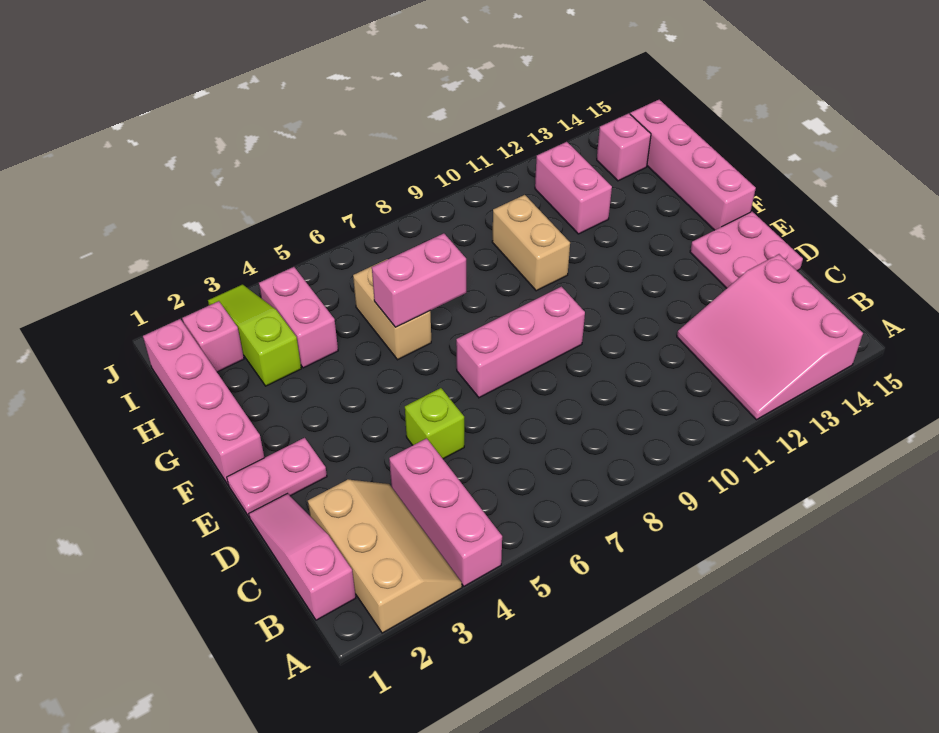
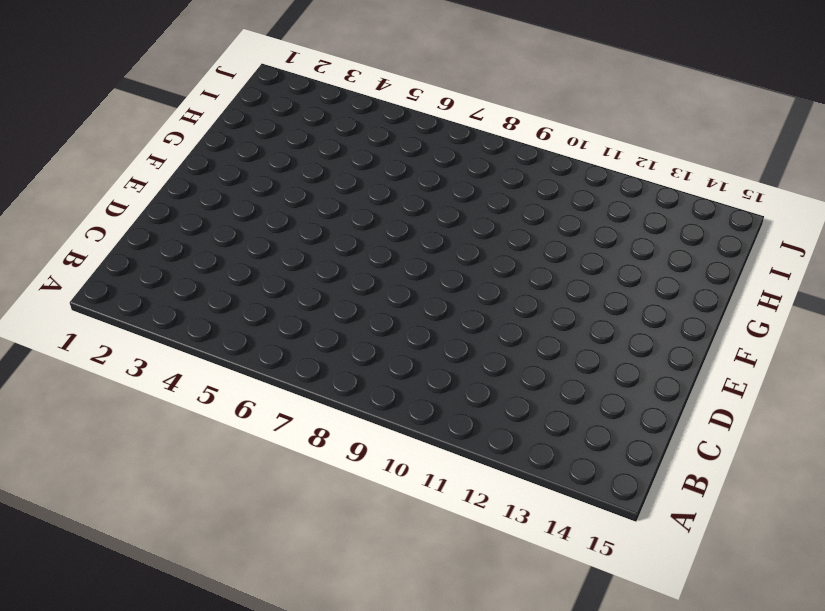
none -> tan 2x3 slope [308,480,462,633]
none -> pink 1x3 brick [389,438,502,586]
none -> pink 3x3 slope [677,254,863,420]

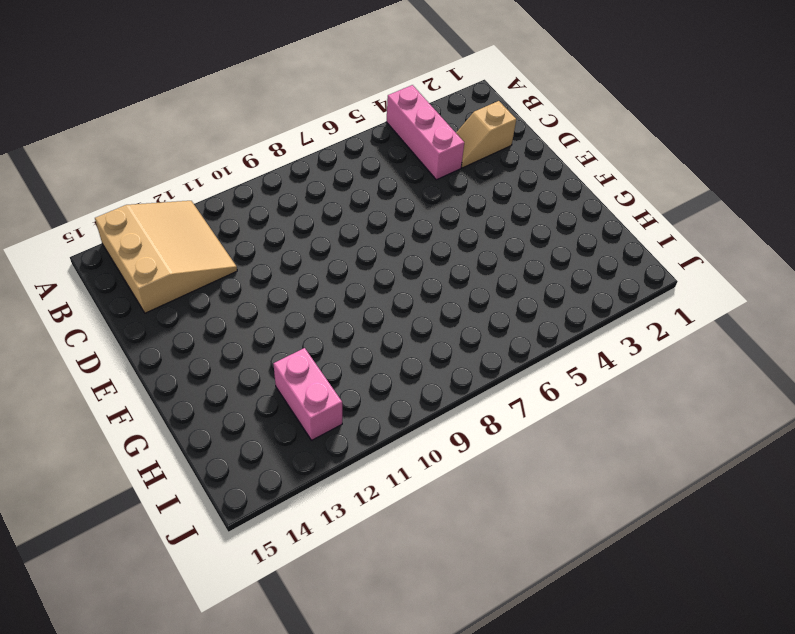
tan 3x3 slope [95,201,237,313] -> pink 3x3 slope [677,254,863,420]
tan 1x2 slope [456,101,516,168] -> tan 2x3 slope [308,480,462,633]
none -> pink 1x3 slope [249,494,356,620]
none -> lime 1x1 brick [405,388,464,459]
none -> pink 2x2 plate [690,212,803,288]

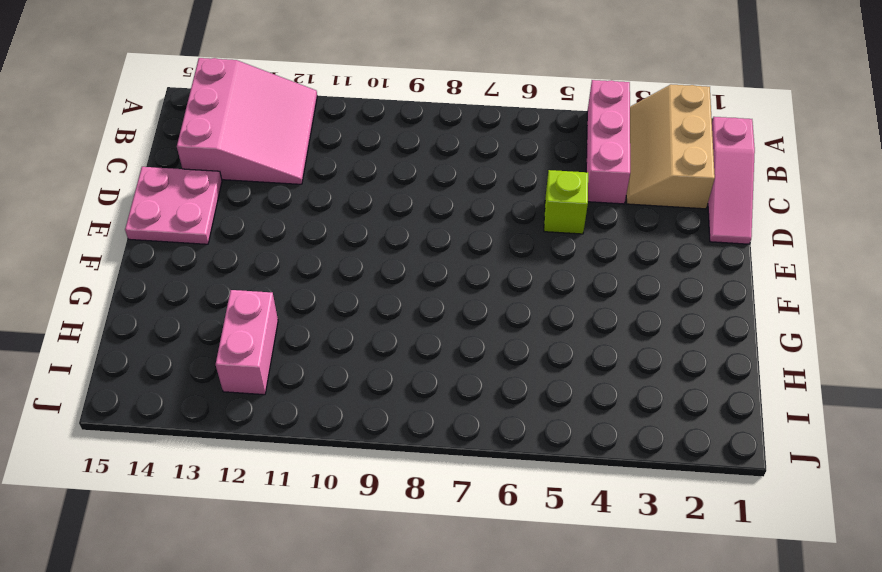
none -> pink 1x2 plate [227,438,327,516]
none -> pink 1x3 brick [456,287,585,398]
none -> pink 1x4 brick [143,319,264,484]

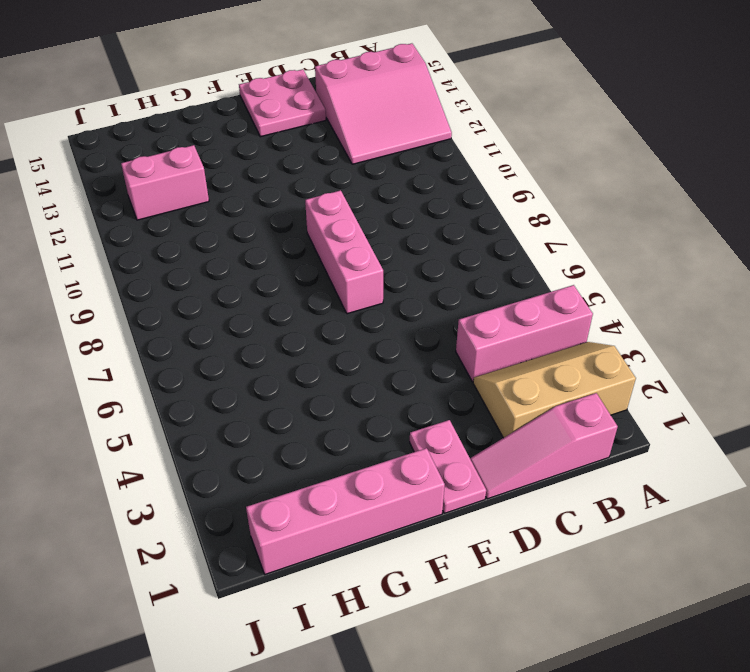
none -> lime 1x1 brick [405,388,464,459]
none -> pink 1x4 brick [630,100,756,230]
none -> tan 1x2 brick [353,259,431,360]

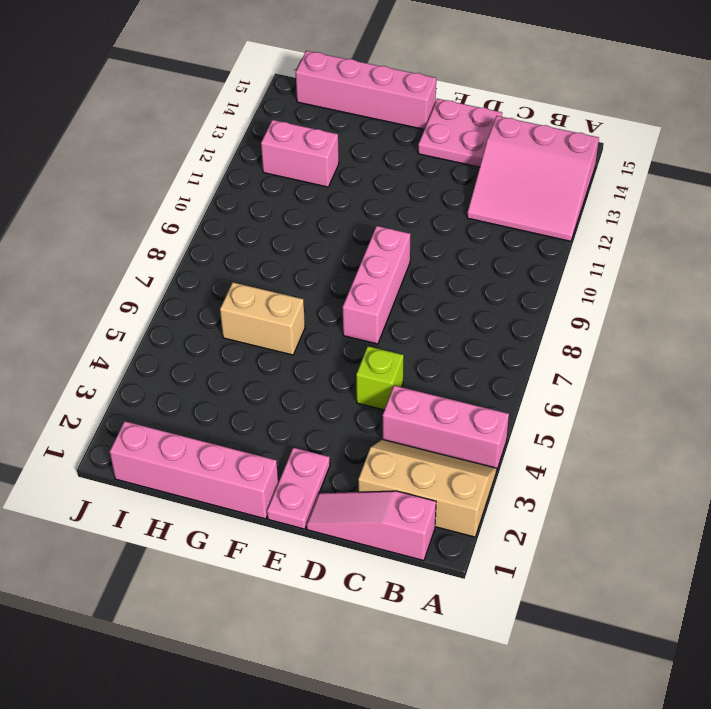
none -> tan 1x2 brick [492,195,570,291]
none -> lime 1x3 slope [208,285,301,386]
none -> pink 1x2 brick [259,267,338,368]

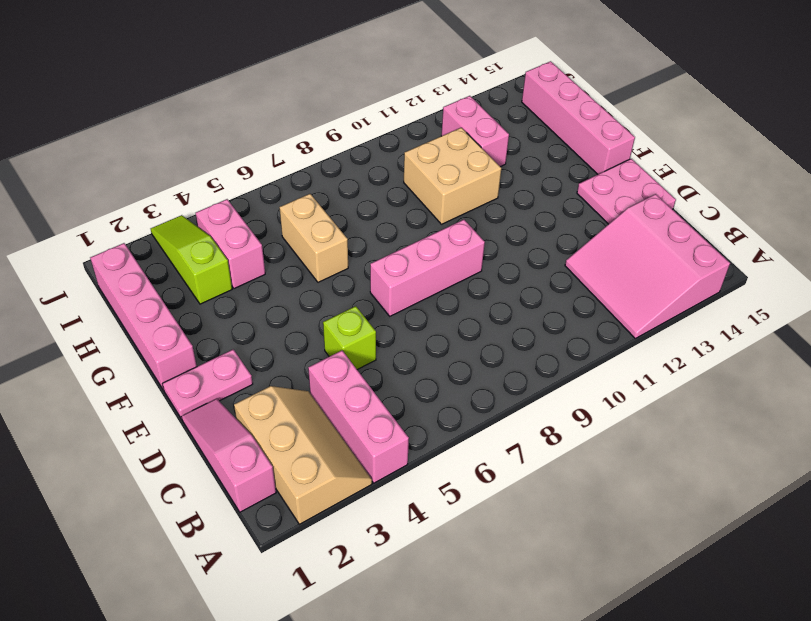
tan 2x2 brick [404,128,501,224] -> tan 1x2 brick [492,195,570,291]
none -> pink 1x1 brick [182,301,244,372]
none -> pink 1x1 brick [597,113,651,181]
none -> pink 1x2 brick [372,233,466,327]

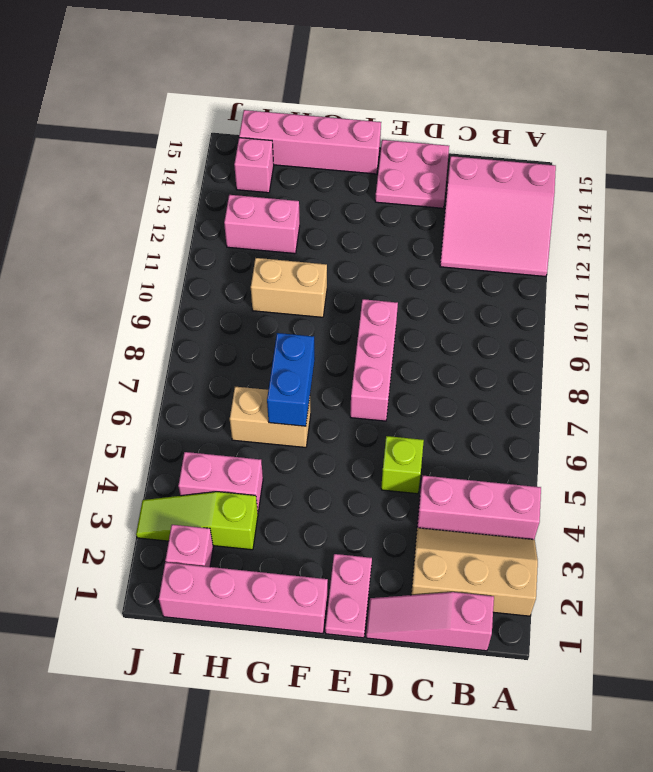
blue 1x2 brick [267,333,315,426] -> pink 1x2 brick [372,233,466,327]

